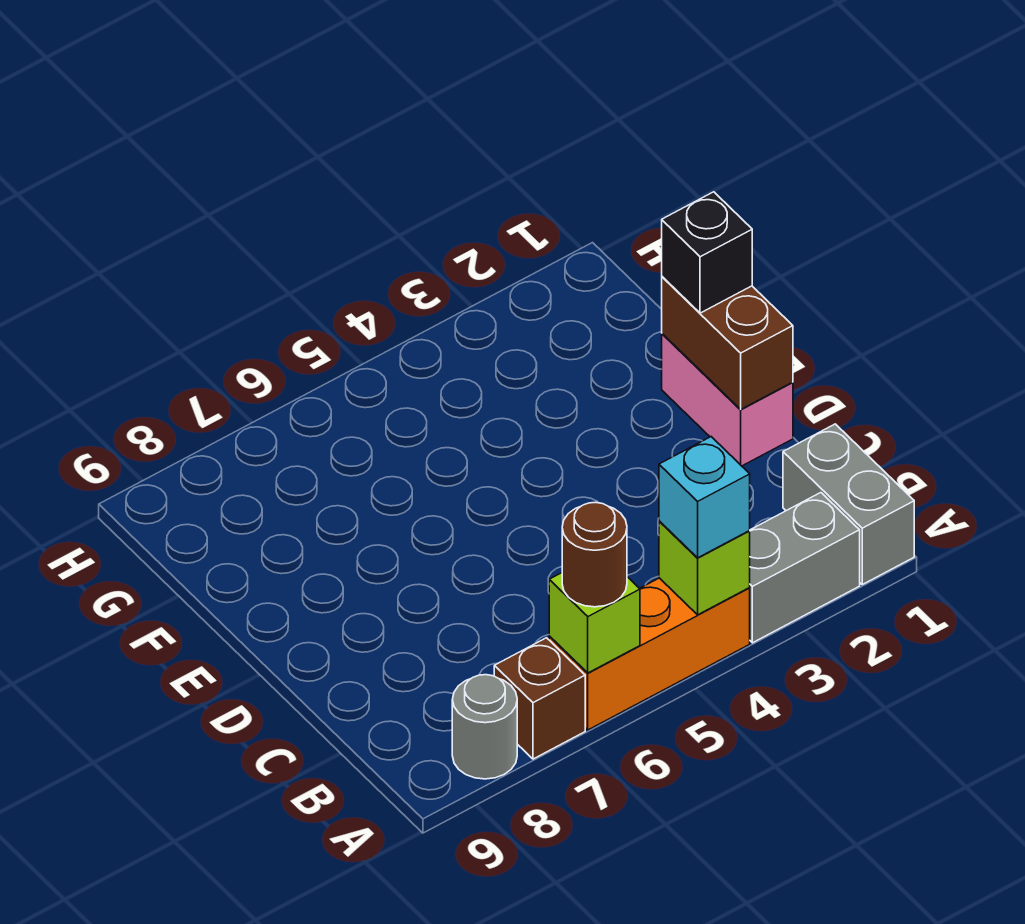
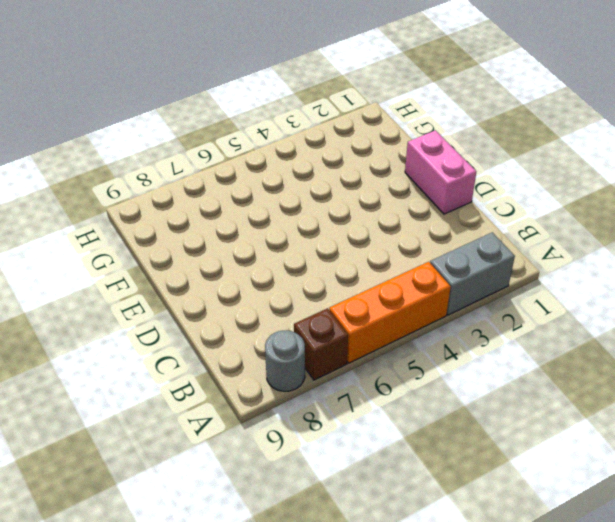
none -> grey 1x2 brick [783,424,914,584]
none -> lime 1x1 brick [659,521,750,615]
none -> lime 1x1 brick [549,573,640,673]

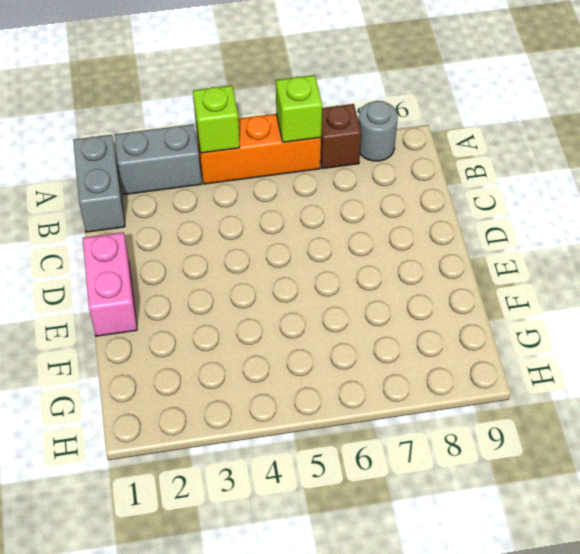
none -> brown 1x2 brick [662,277,793,410]
none -> cyan 1x1 brick [659,437,750,558]
none -> brown 1x1 round brick [562,502,627,607]

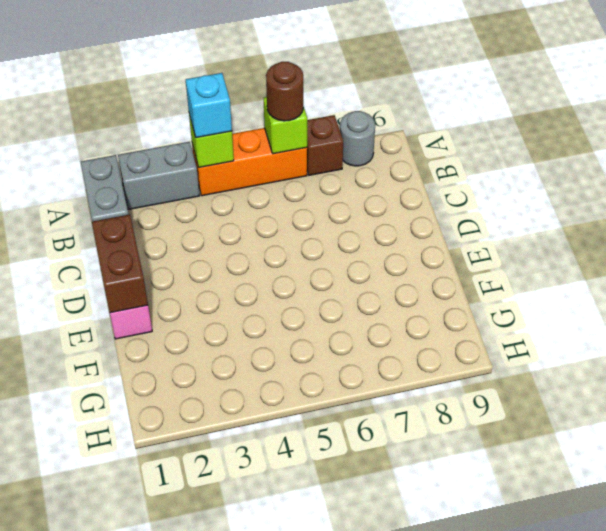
none -> black 1x1 brick [662,192,752,313]

